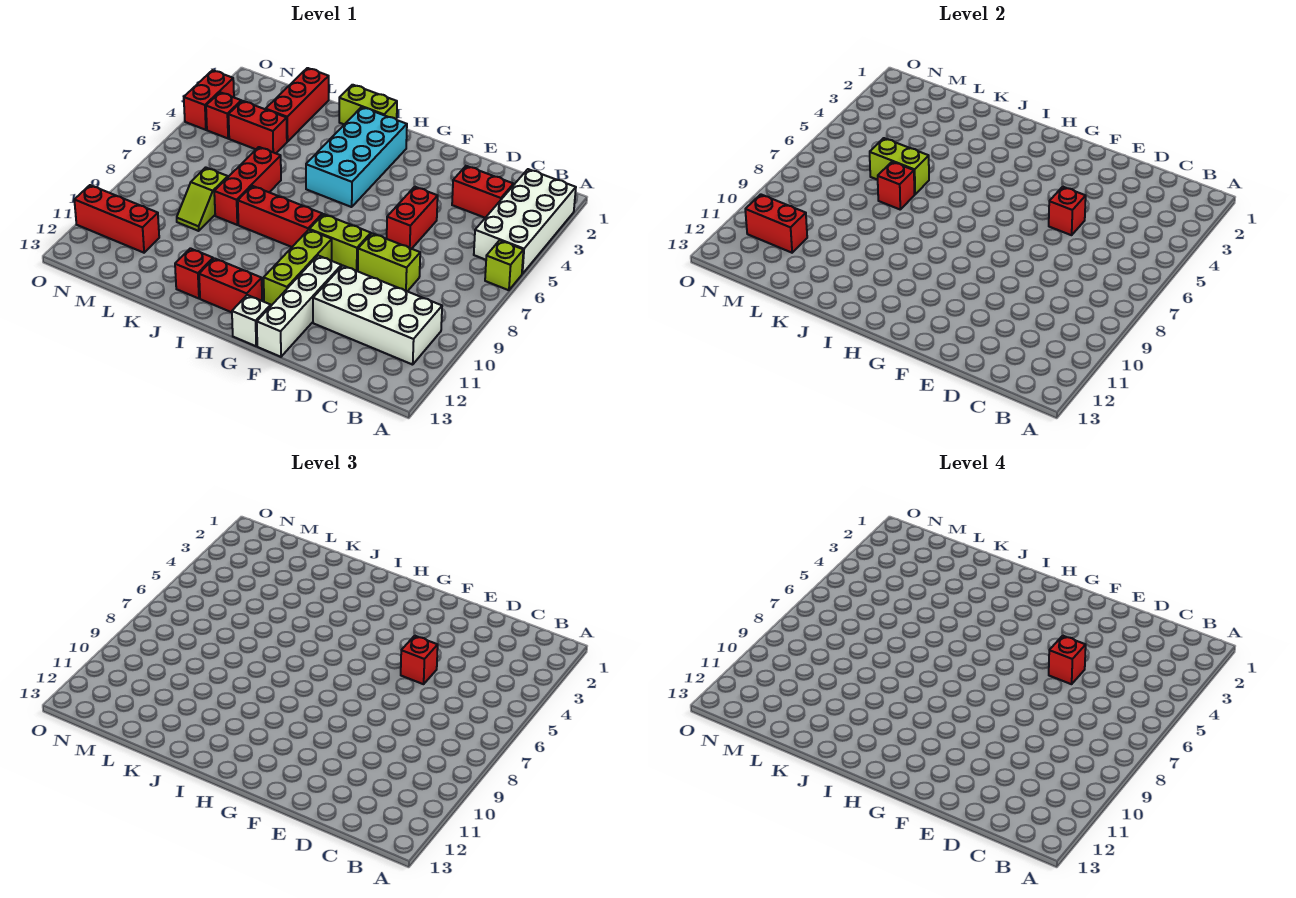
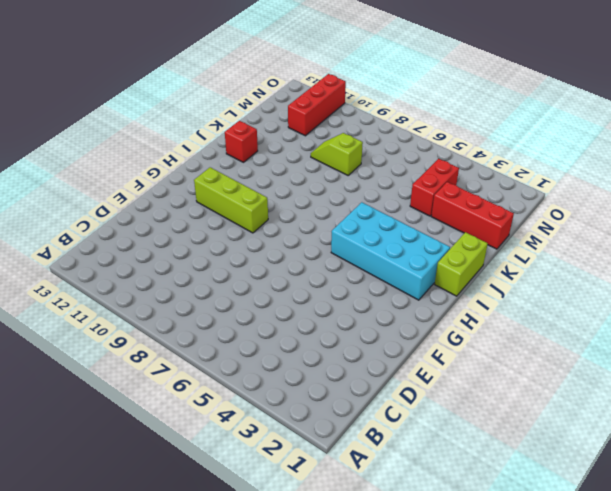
none -> white 2x4 brick [474,169,576,274]
none -> lime 1x1 brick [485,240,523,290]
none -> white 2x4 brick [313,266,442,365]

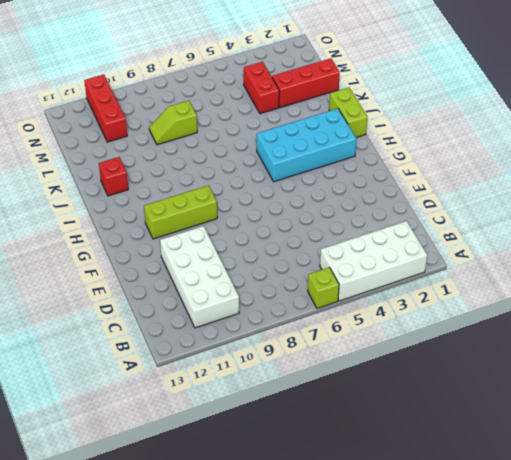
none -> red 1x2 brick [452,166,513,218]
none -> lime 1x2 brick [358,233,420,291]
none -> red 1x2 brick [387,187,438,249]

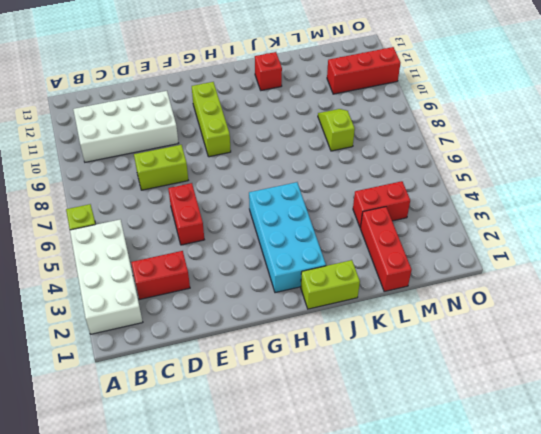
none -> lime 1x2 brick [309,214,371,271]
none -> white 1x4 brick [257,256,341,357]
none -> white 1x1 brick [232,295,271,346]

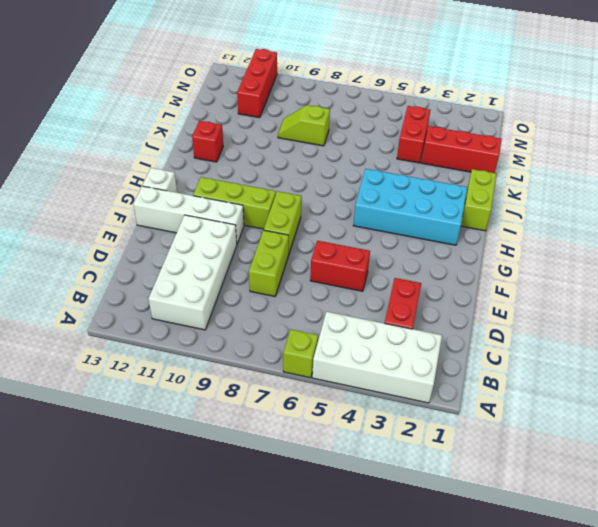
none -> red 1x3 brick [238,186,322,247]
none -> red 1x2 brick [199,258,262,312]
none -> red 1x3 brick [214,147,281,225]

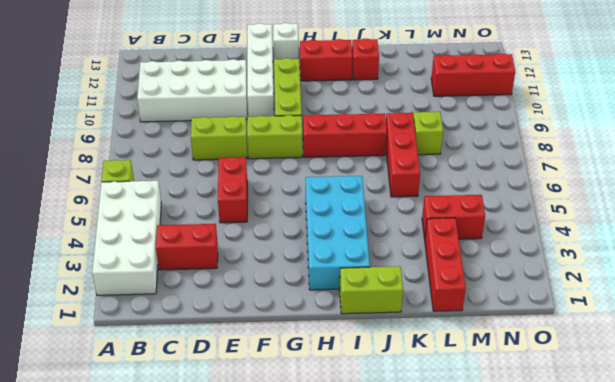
none -> red 1x1 brick [206,92,241,138]
none -> red 1x2 brick [184,70,234,130]
none -> red 1x1 brick [1049,187,1086,235]

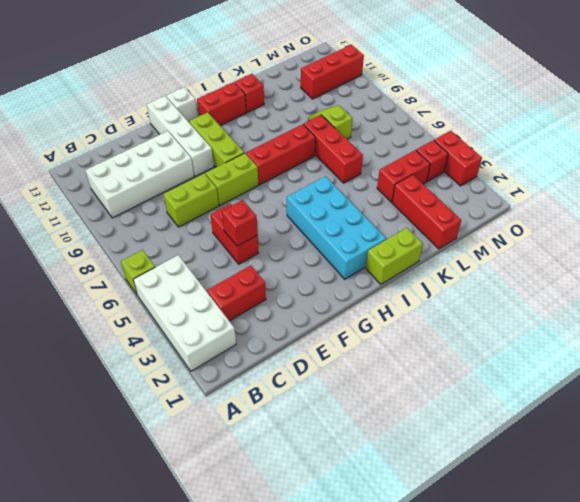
none -> lime 1x2 brick [870,138,929,194]
none -> red 1x1 brick [878,162,914,209]
none -> red 1x2 brick [745,194,807,253]

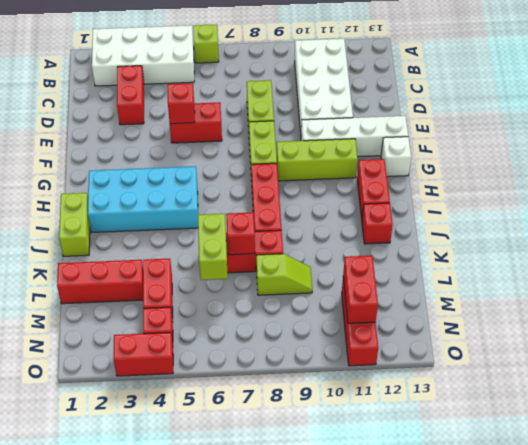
none -> red 1x1 brick [401,636,438,684]
none -> red 1x1 brick [1049,636,1086,684]

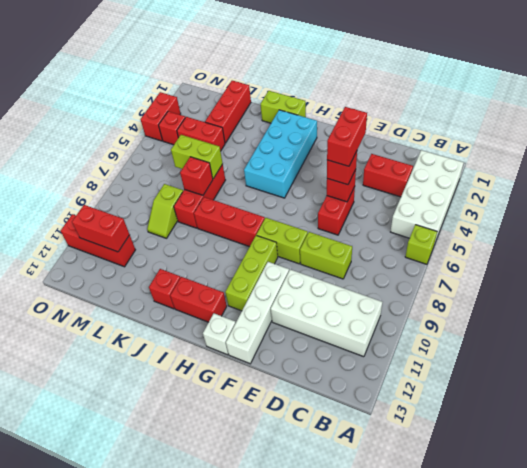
red 1x2 brick [327,107,367,166] -> red 1x1 brick [1049,636,1086,684]

